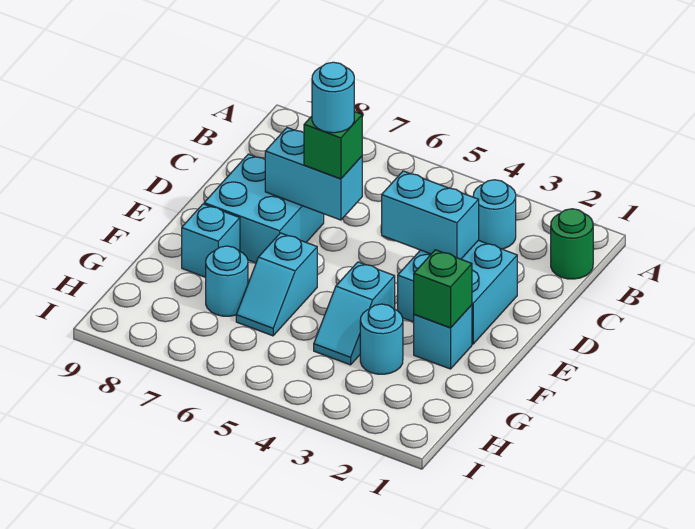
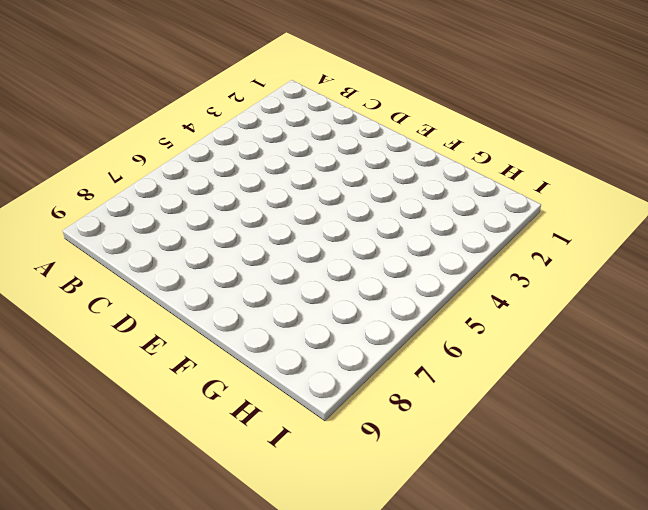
none -> green 1x1 round brick [551,209,593,279]
none -> cyan 1x1 round brick [473,180,516,249]
none -> cyan 2x2 brick [398,240,517,344]

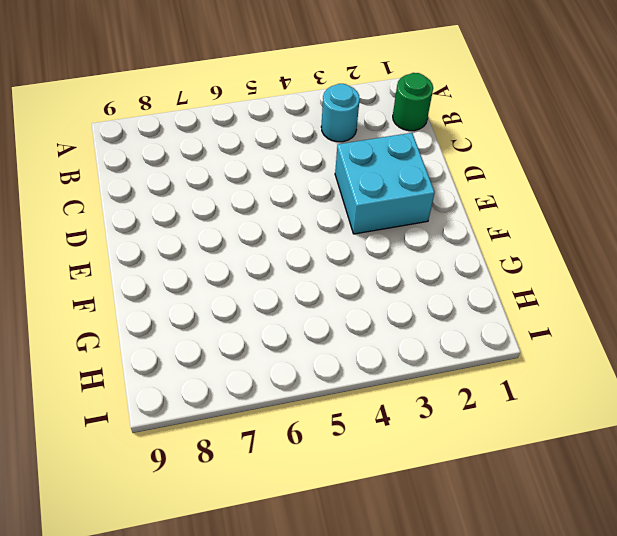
none -> cyan 2x2 brick [204,154,324,263]
none -> cyan 1x1 brick [414,305,472,369]
none -> cyan 1x2 slope [314,262,395,365]

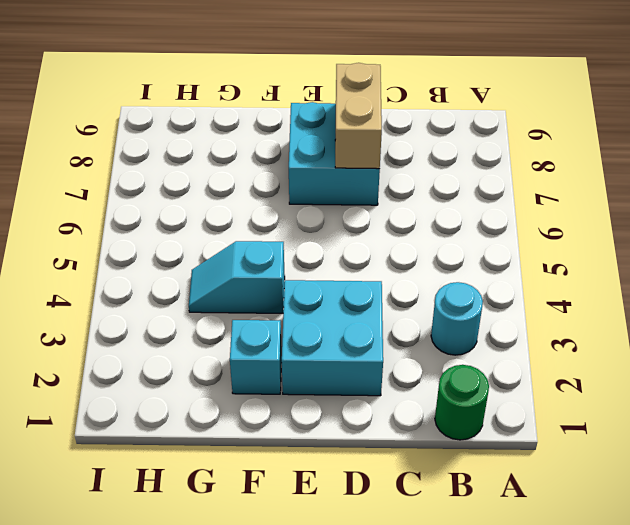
tan 1x2 brick [335,63,382,169] -> cyan 1x2 brick [265,128,362,220]
none -> cyan 1x2 slope [236,233,317,336]
none -> cyan 1x1 brick [182,204,240,277]
none -> cyan 1x1 round brick [360,304,403,374]

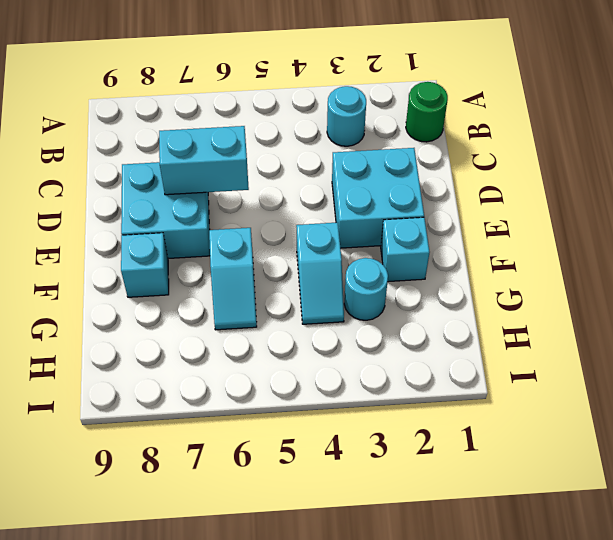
none -> cyan 1x1 round brick [206,246,248,316]
none -> cyan 1x2 brick [382,171,479,259]
none -> green 1x1 brick [414,250,472,328]

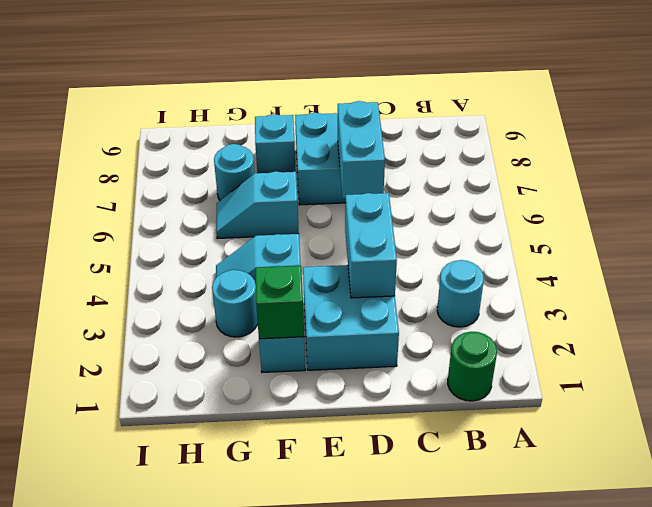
none -> green 1x1 brick [304,112,362,179]
none -> cyan 1x1 round brick [312,62,354,133]

